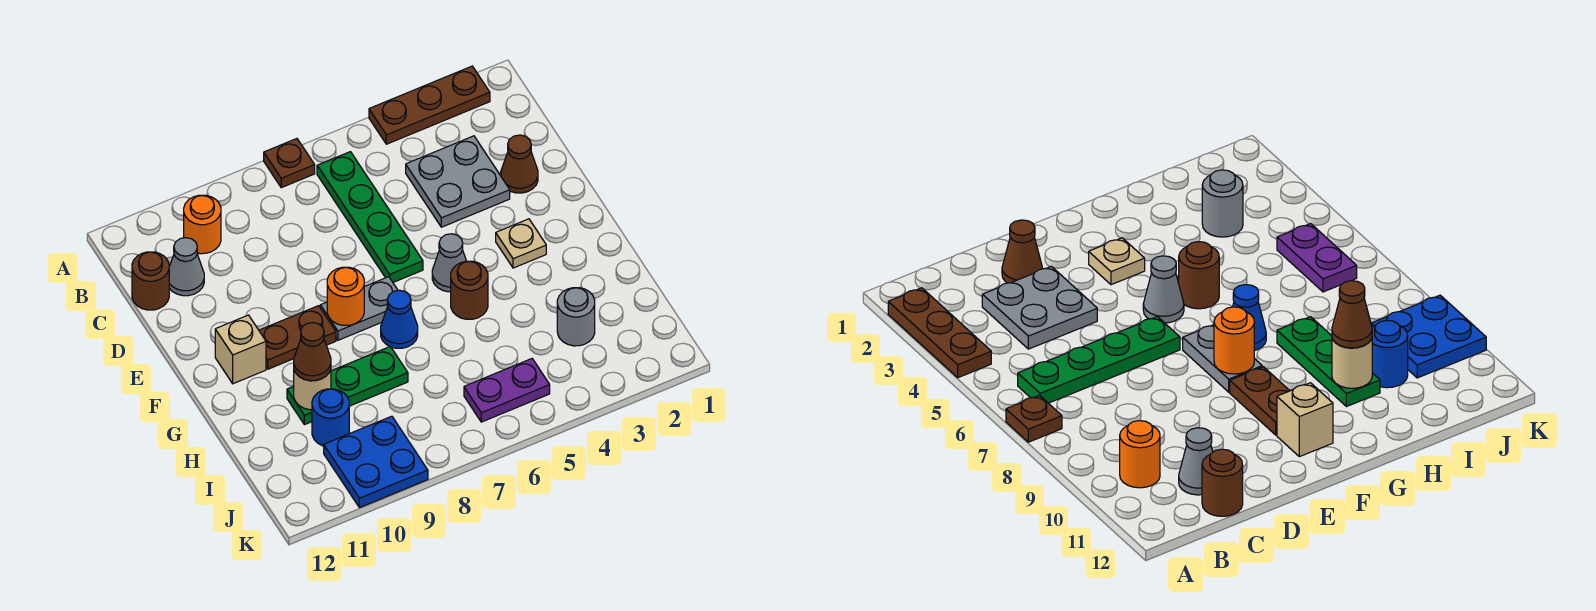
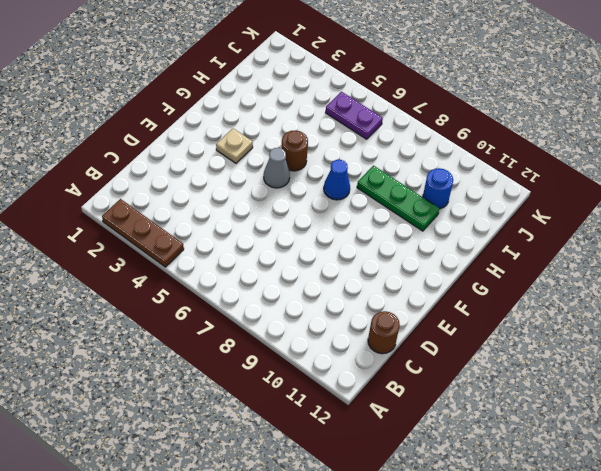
none -> brown 1x1 plate [264,139,315,188]
none -> green 1x4 plate [317,152,423,282]
none -> orange 1x1 round brick [184,195,221,254]

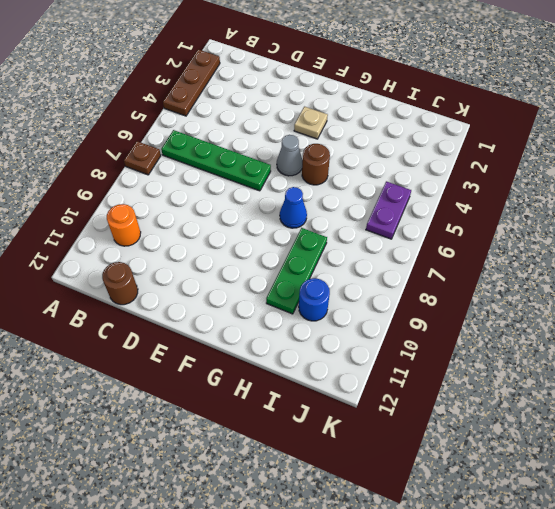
none -> grey 2x2 plate [406,136,510,227]
none -> grey 1x1 cone [169,238,204,296]
none -> brown 1x1 cone [501,135,538,193]

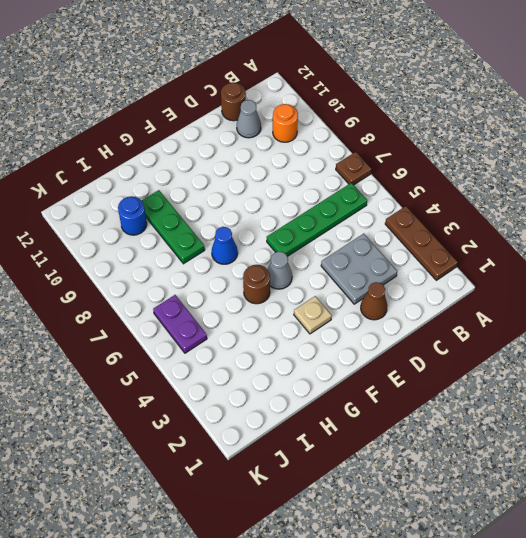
none -> grey 1x2 plate [320,277,398,340]
none -> brown 1x2 plate [259,306,336,369]
none -> tan 1x1 brick [215,315,266,384]

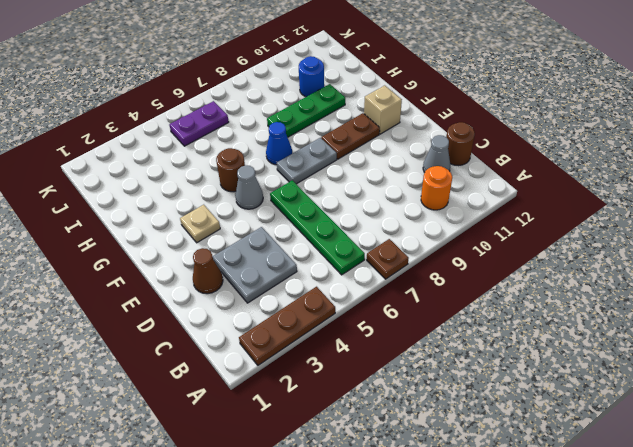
none -> grey 1x1 round brick [557,288,595,346]
none -> blue 2x2 plate [324,416,428,508]
none -> orange 1x1 round brick [327,267,364,325]

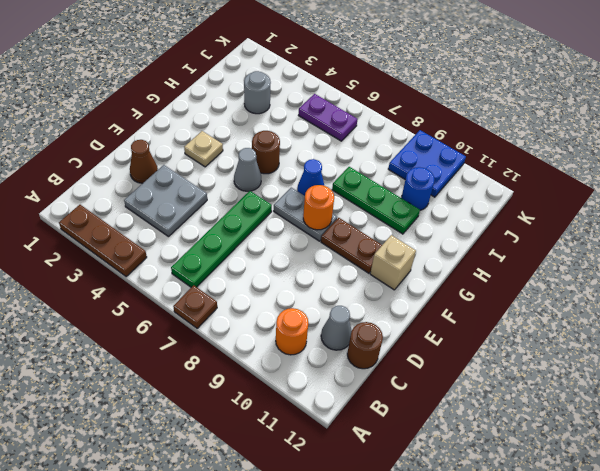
none -> tan 1x1 round brick [294,369,331,410]
none -> brown 1x1 cone [294,323,331,381]

